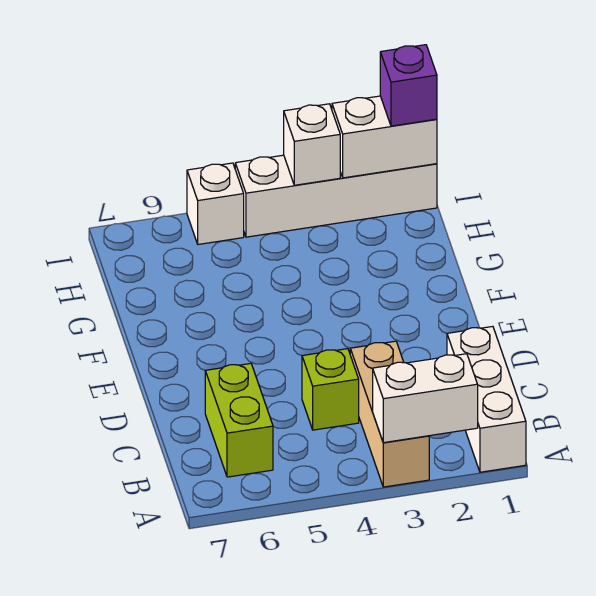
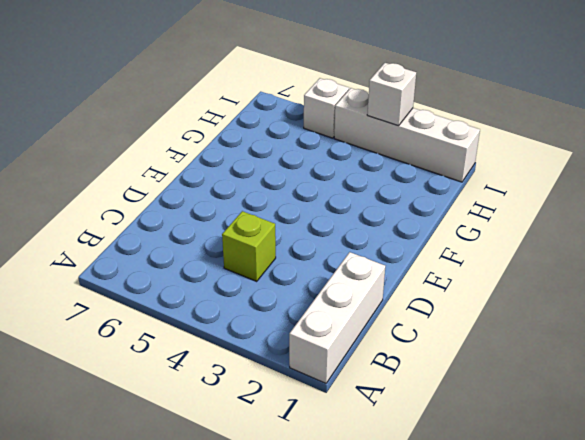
none -> tan 1x3 brick [350,341,429,487]
none -> lime 1x2 brick [205,363,273,477]

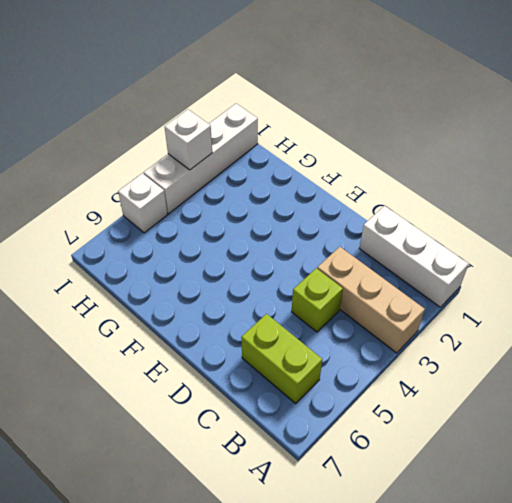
none -> white 1x2 brick [373,354,478,443]
none -> white 1x2 brick [332,96,437,178]

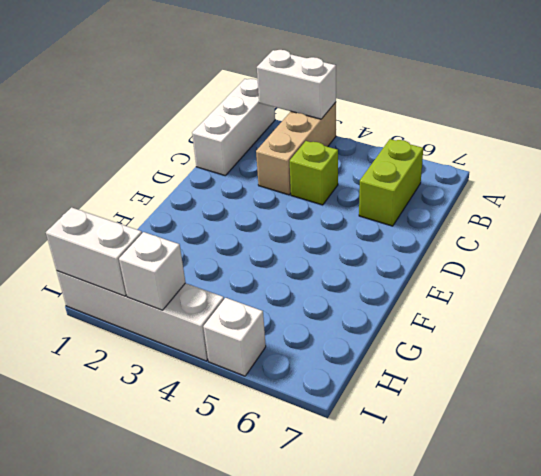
none -> purple 1x1 brick [380,45,437,126]

